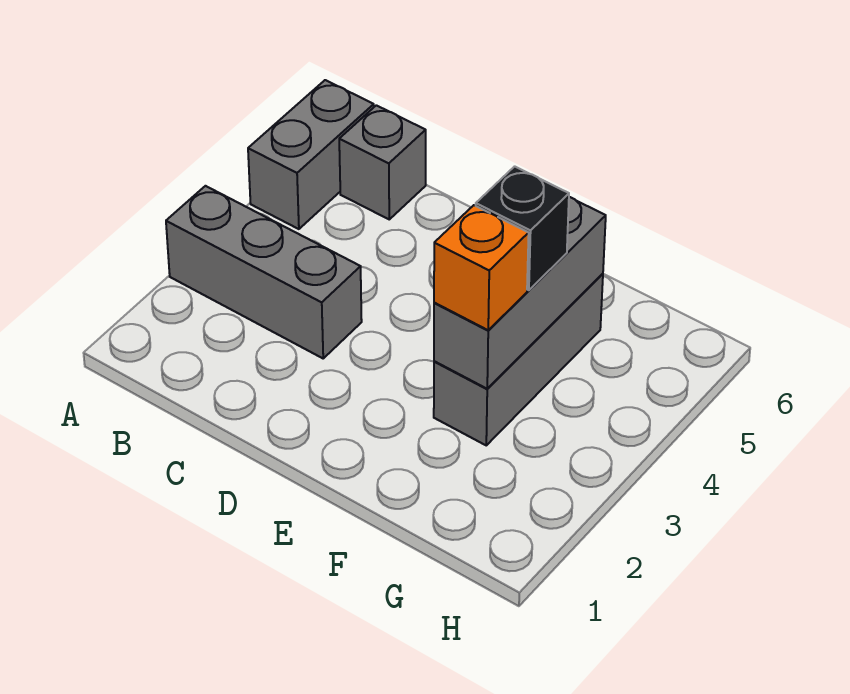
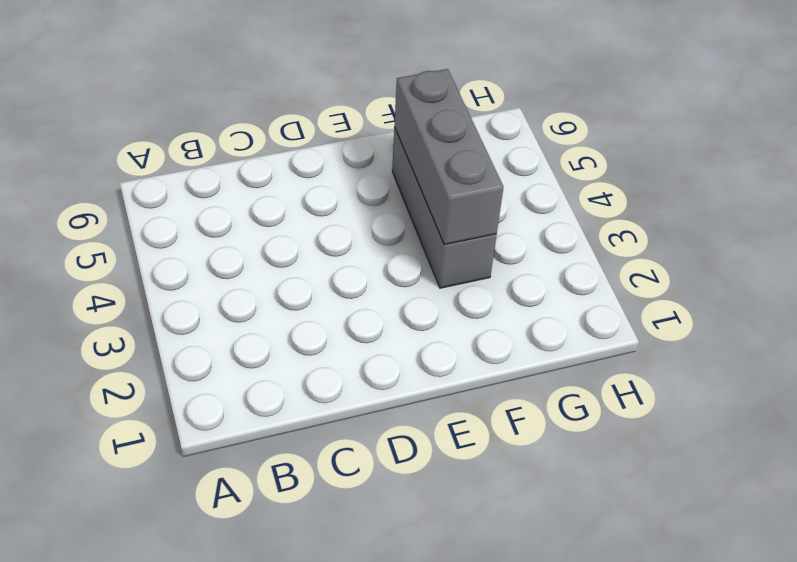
none -> grey 1x3 brick [166,186,362,358]
none -> grey 1x2 brick [248,80,374,229]

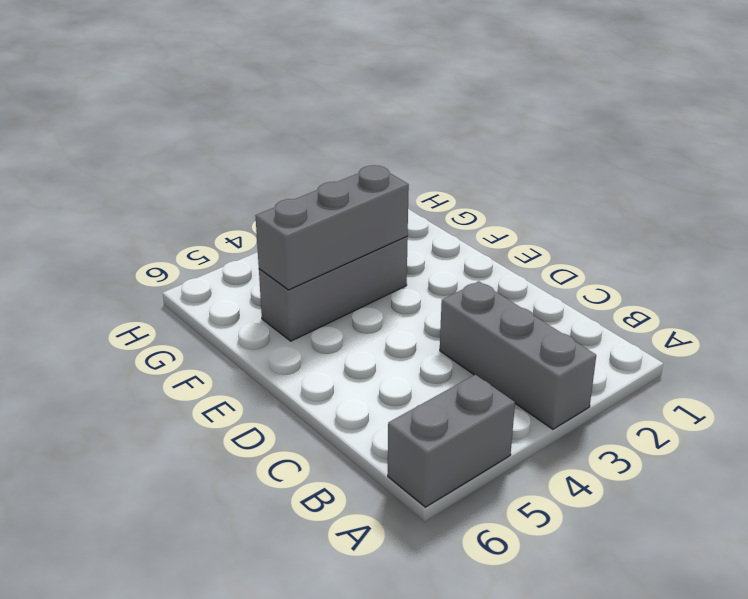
none -> grey 1x1 brick [339,105,426,219]
none -> orange 1x1 brick [434,205,529,330]

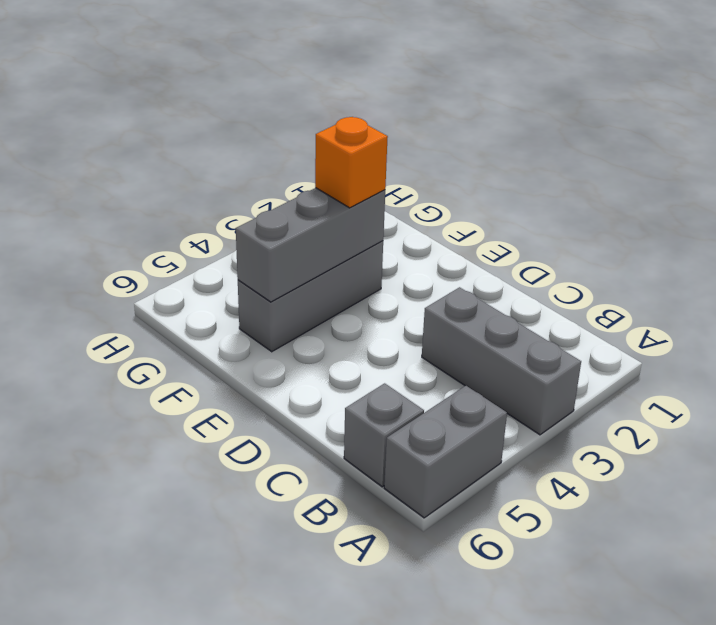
none -> black 1x1 brick [476,166,569,290]

